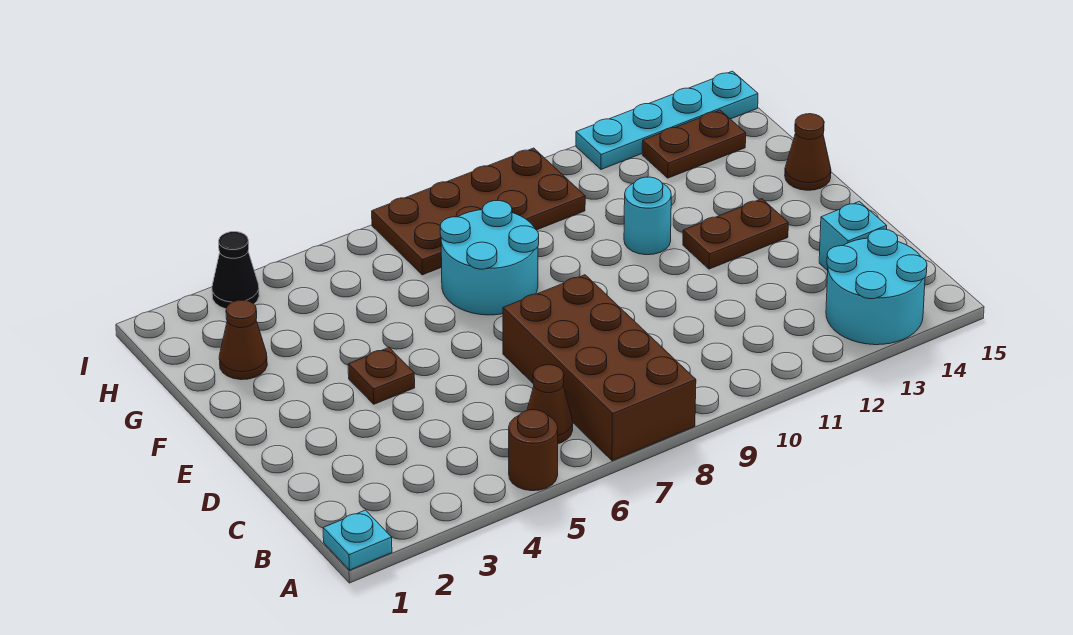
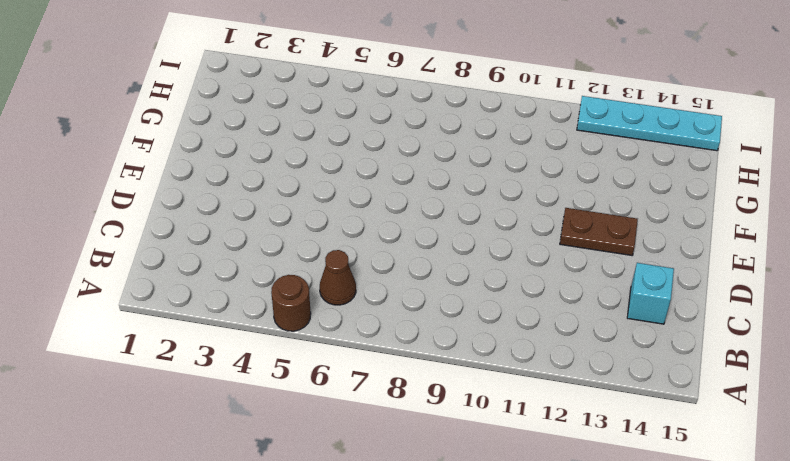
none -> cyan 1x1 plate [323,510,392,570]
none -> brown 2x4 brick [503,275,696,461]
none -> cyan 2x2 round brick [826,229,927,345]

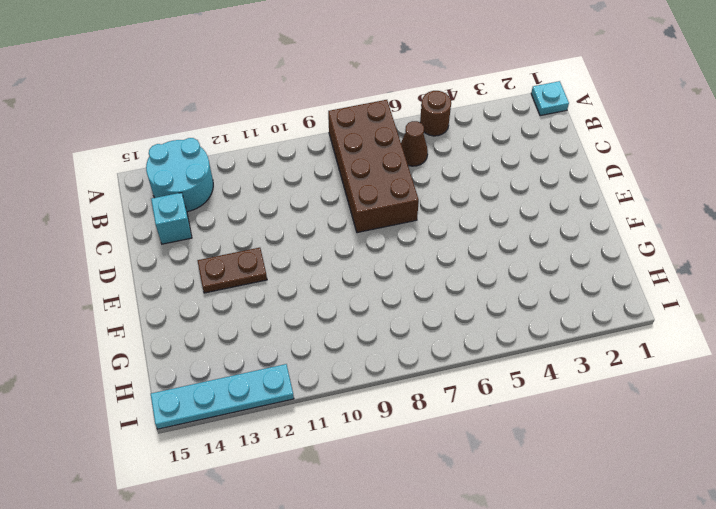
none -> brown 1x1 plate [348,348,415,404]
none -> cyan 2x2 round brick [440,201,539,315]
none -> cyan 1x1 round brick [624,177,671,255]

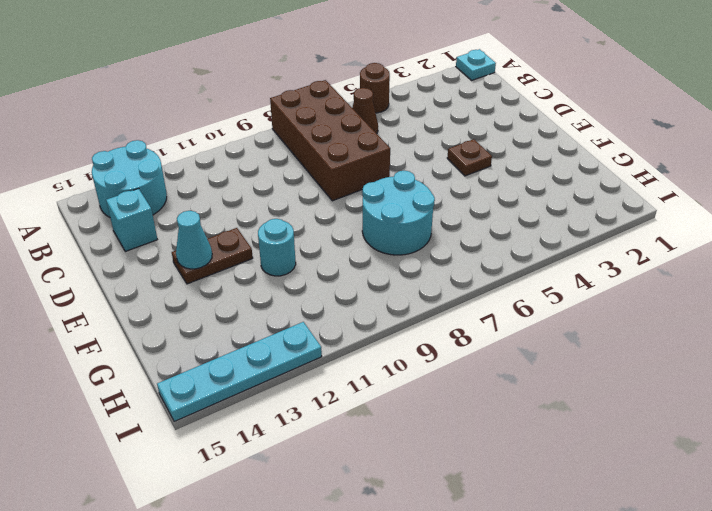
cyan 1x1 cone [176,211,212,269] -> none
none -> brown 1x1 cone [785,114,831,190]
none -> brown 1x1 cone [219,300,267,380]
none -> brown 2x4 plate [372,148,585,275]

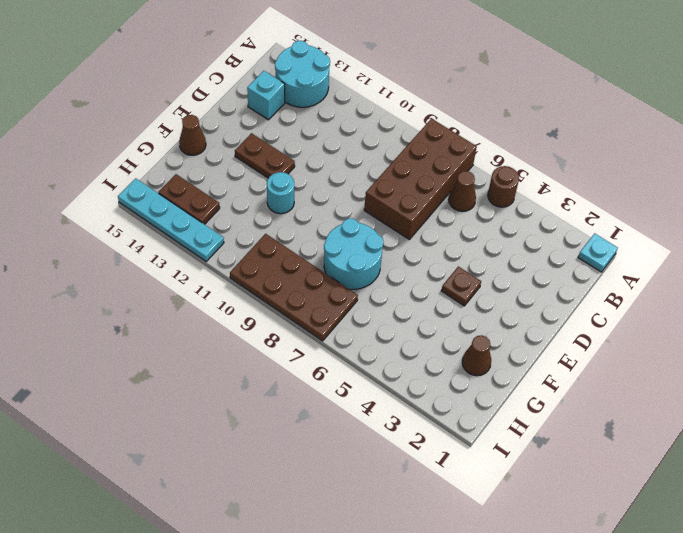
none -> black 1x1 cone [212,232,259,309]

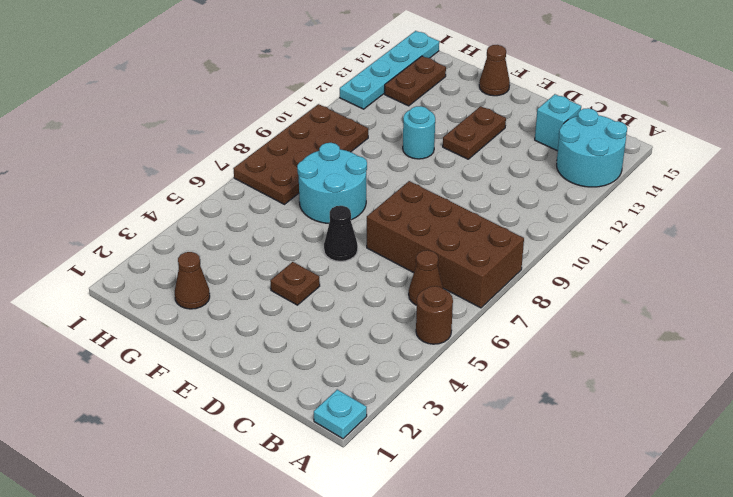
black 1x1 cone [324,206,358,261] -> black 1x1 cone moved to [212,232,259,309]

